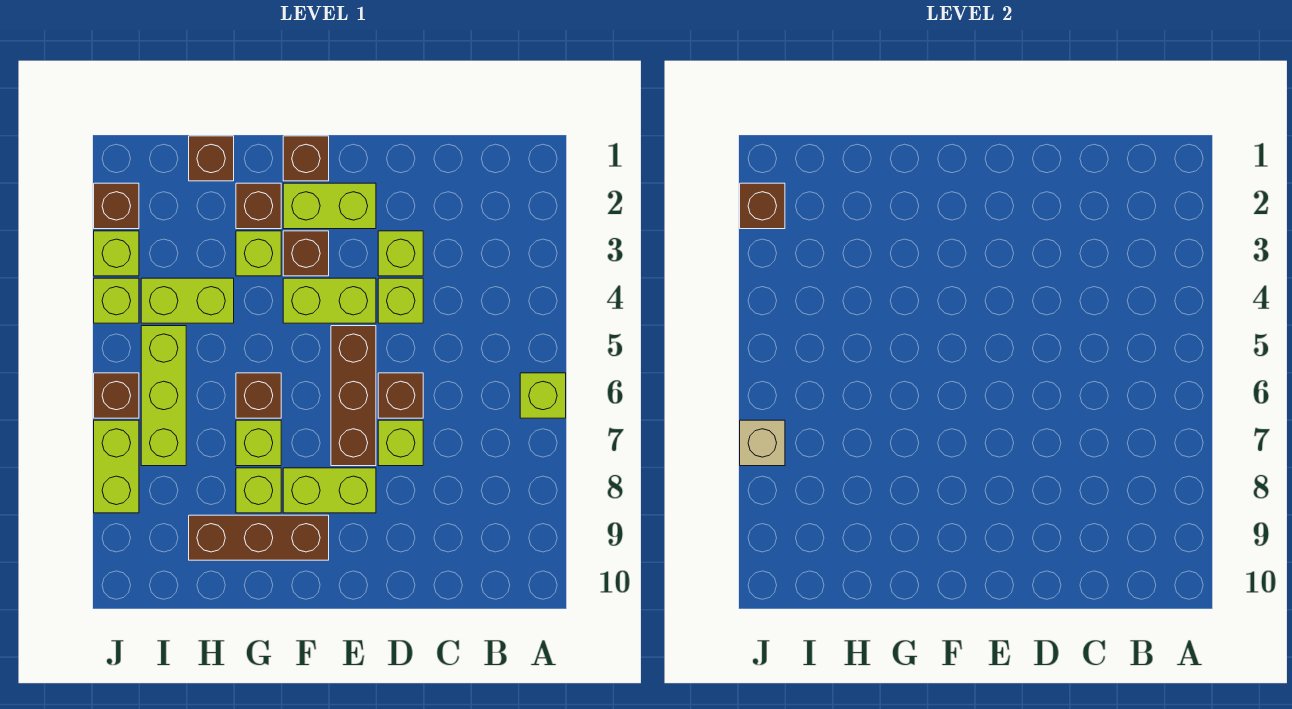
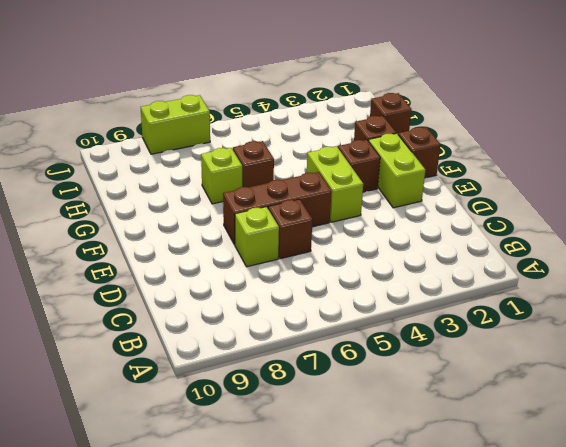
none -> lime 1x1 brick [520,373,566,418]
none -> lime 1x1 brick [378,231,423,276]
none -> lime 1x1 brick [378,278,423,323]

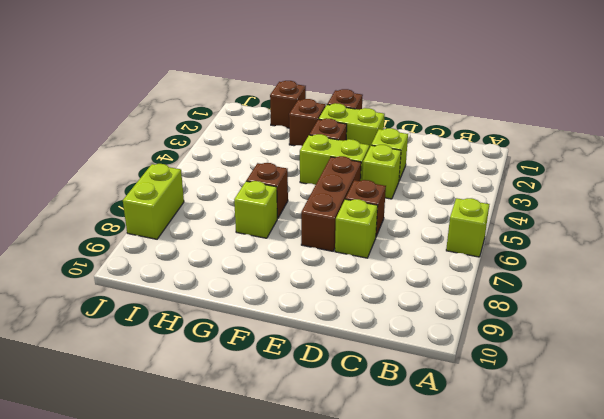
none -> lime 1x2 brick [283,468,376,513]
none -> brown 1x3 brick [189,515,329,560]
none -> lime 1x1 brick [236,231,281,276]

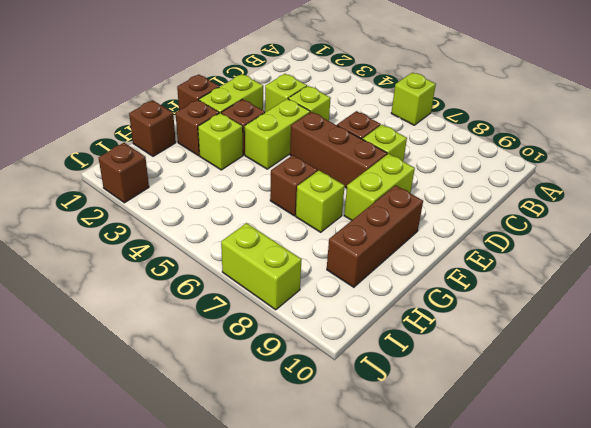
none -> lime 1x1 brick [236,468,281,513]
none -> lime 1x2 brick [141,278,234,323]
none -> lime 1x3 brick [141,326,186,466]

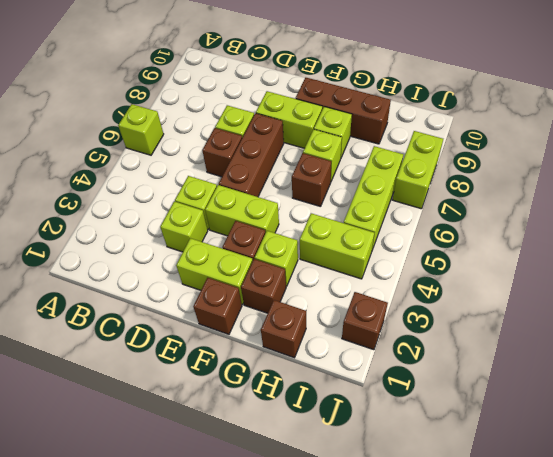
none -> lime 1x1 brick [94,231,139,276]
none -> lime 1x1 brick [94,278,139,323]
none -> brown 1x1 brick [94,373,139,418]

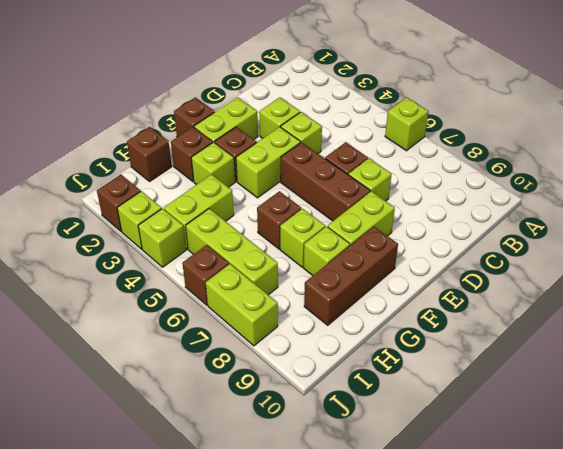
none -> brown 1x1 brick [740,183,785,229]
none -> tan 1x1 brick [740,420,785,466]

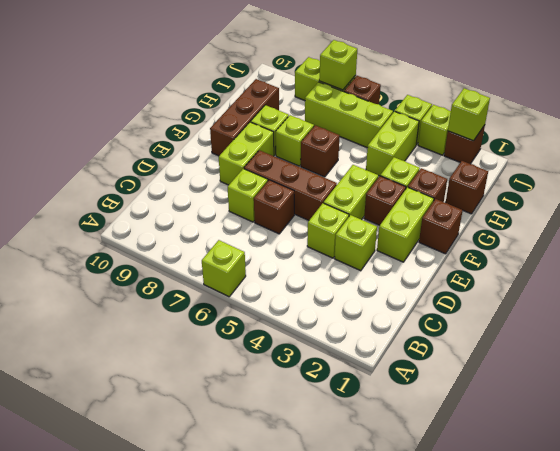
lime 1x1 brick [448,88,490,141] -> brown 1x1 brick [740,183,785,229]
lime 1x1 brick [319,40,357,90] -> tan 1x1 brick [740,420,785,466]

